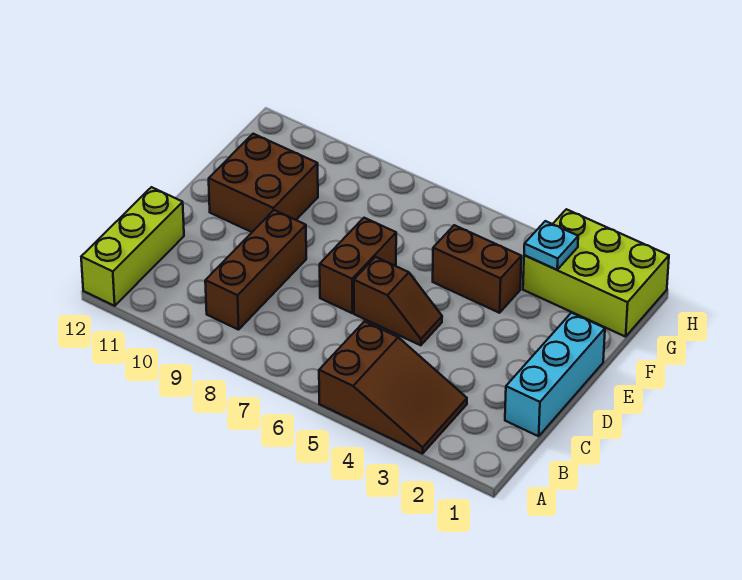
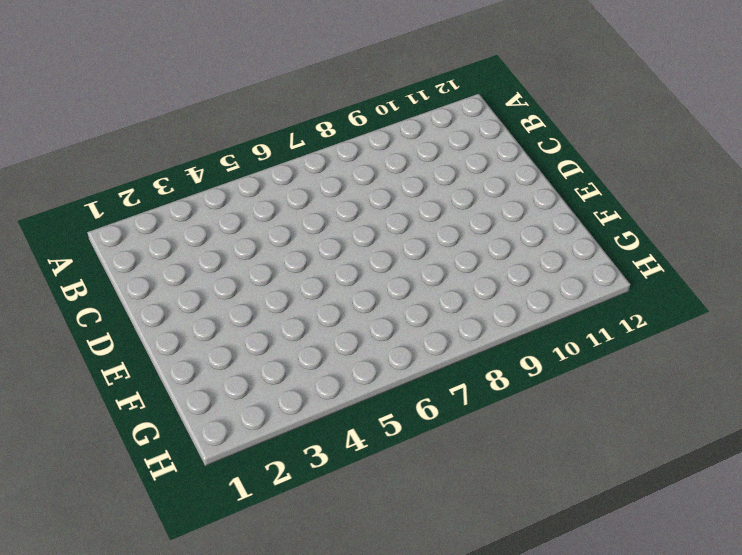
none -> brown 2x3 slope [319,321,467,454]
none -> lime 1x3 brick [81,187,184,306]

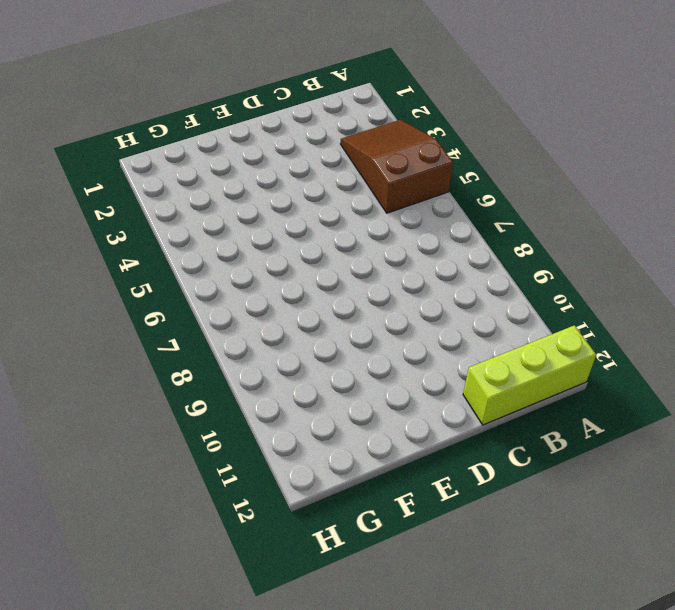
none -> brown 1x3 brick [205,210,306,330]
none -> cyan 1x3 brick [505,313,605,436]

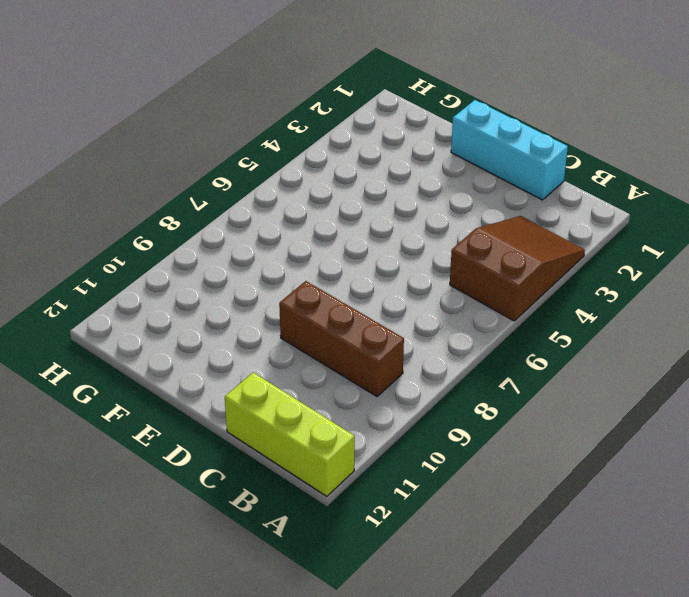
none -> brown 1x2 slope [354,257,442,345]
none -> brown 1x2 brick [320,218,396,313]

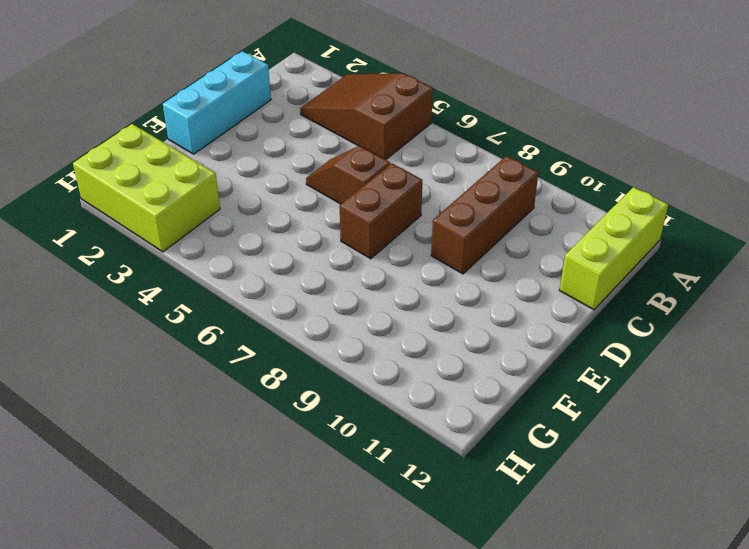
none -> brown 2x2 brick [209,134,318,232]
none -> brown 1x2 brick [433,225,521,313]

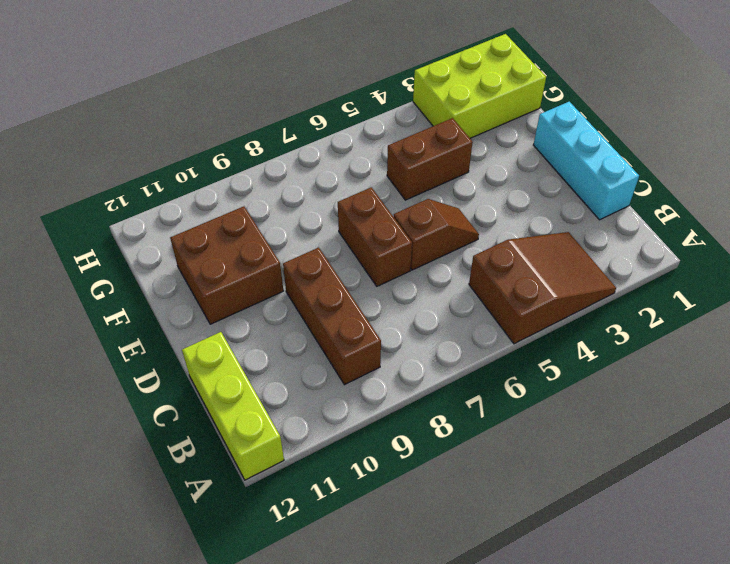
none -> cyan 1x1 plate [524,221,578,270]

